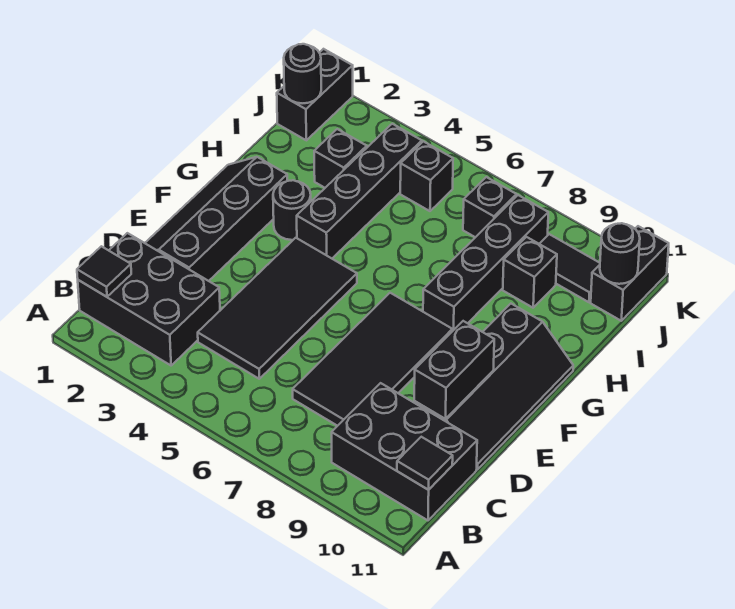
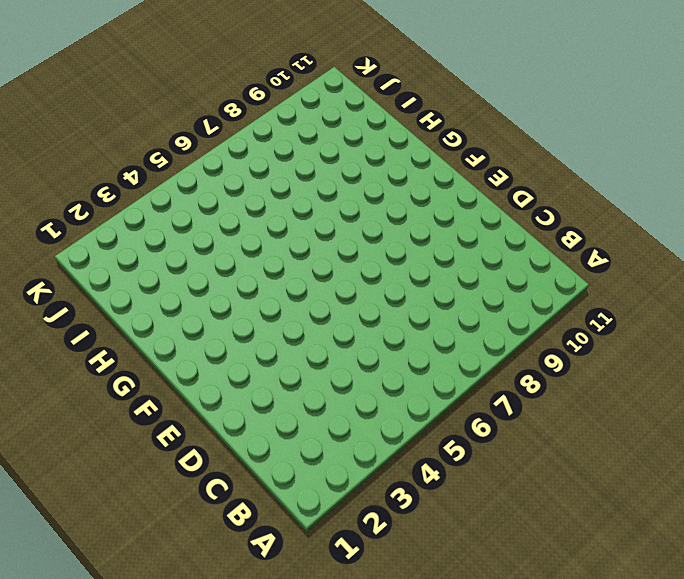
none -> black 2x3 brick [78,233,220,365]
none -> black 2x3 brick [332,383,477,520]
none -> black 2x4 tile [198,238,357,379]

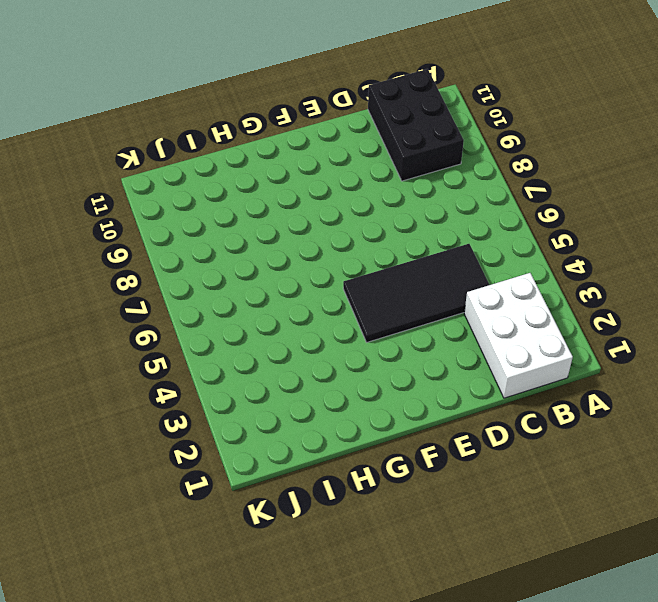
white 2x3 brick [464,273,573,398] -> black 2x3 brick [78,233,220,365]
none -> black 2x4 tile [293,293,452,426]
none -> black 2x4 slope [145,157,287,281]
none -> black 2x4 slope [414,304,573,469]

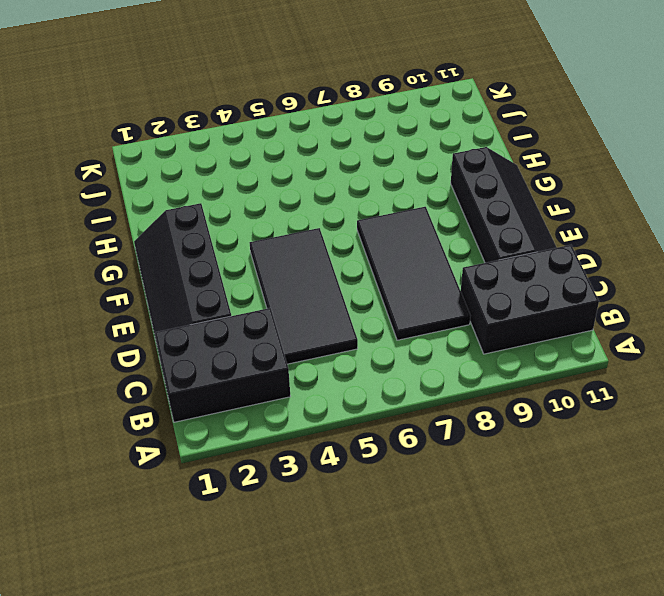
none -> black 1x1 round brick [273,180,311,240]
none -> black 1x4 brick [297,124,422,258]
none -> black 1x4 brick [423,195,548,331]

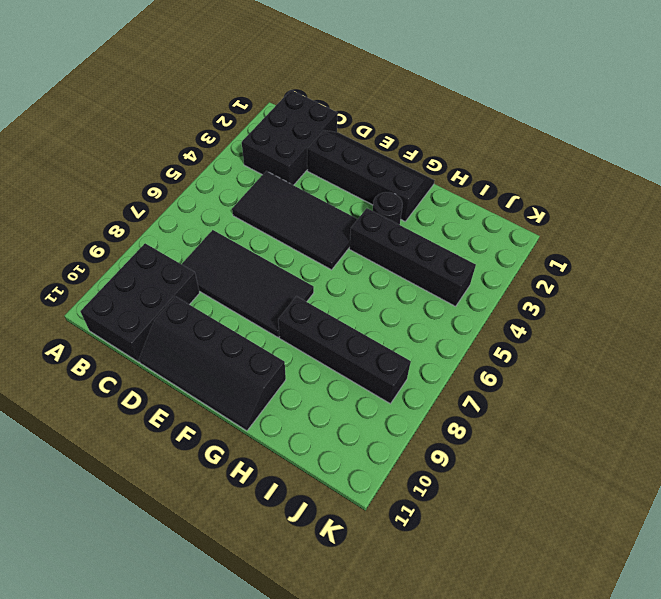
none -> black 1x1 brick [314,129,367,188]
none -> black 1x1 brick [503,237,557,308]
none -> black 1x2 brick [277,49,353,140]

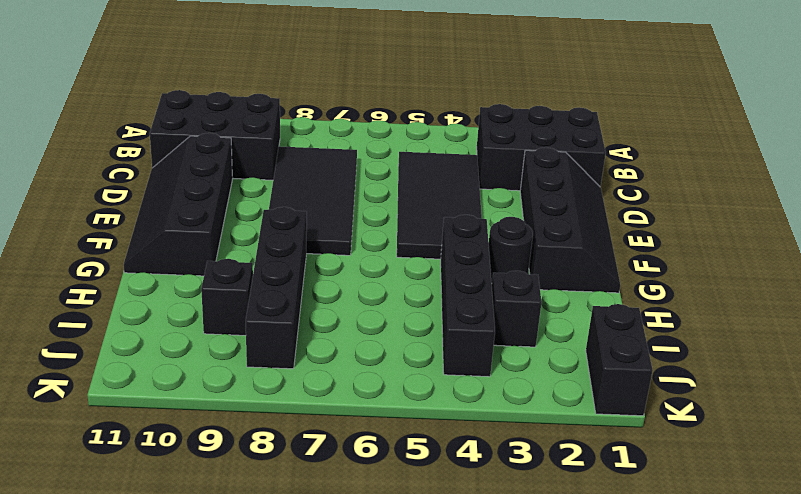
none -> black 1x1 brick [400,141,453,211]
none -> black 1x1 brick [463,177,517,237]
none -> black 1x2 tile [540,234,600,302]

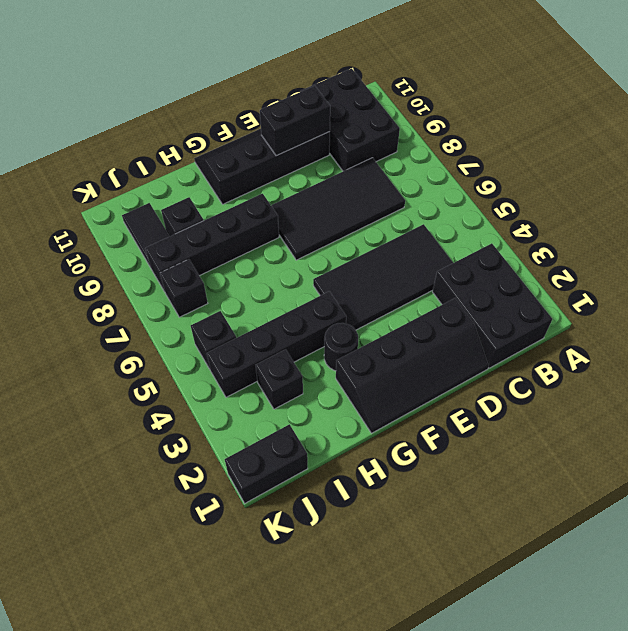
none -> black 1x2 brick [591,226,669,321]
none -> black 1x1 tile [77,246,131,297]
none -> black 1x1 tile [397,437,453,490]

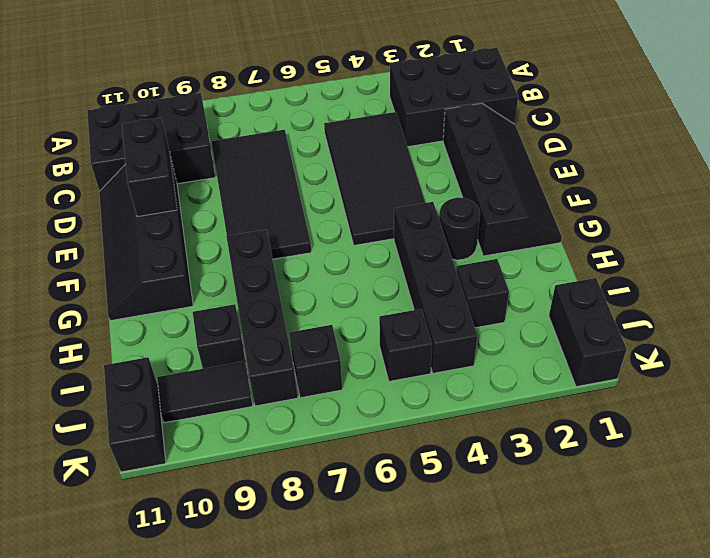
none -> black 1x1 tile [77,246,131,297]
none -> black 1x1 tile [397,437,453,490]
none -> black 1x1 round brick [284,44,321,103]

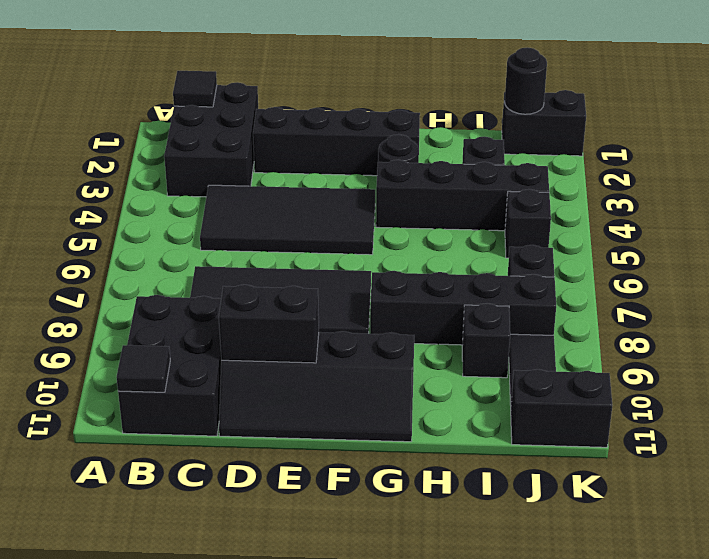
none -> black 1x1 round brick [600,223,640,284]

